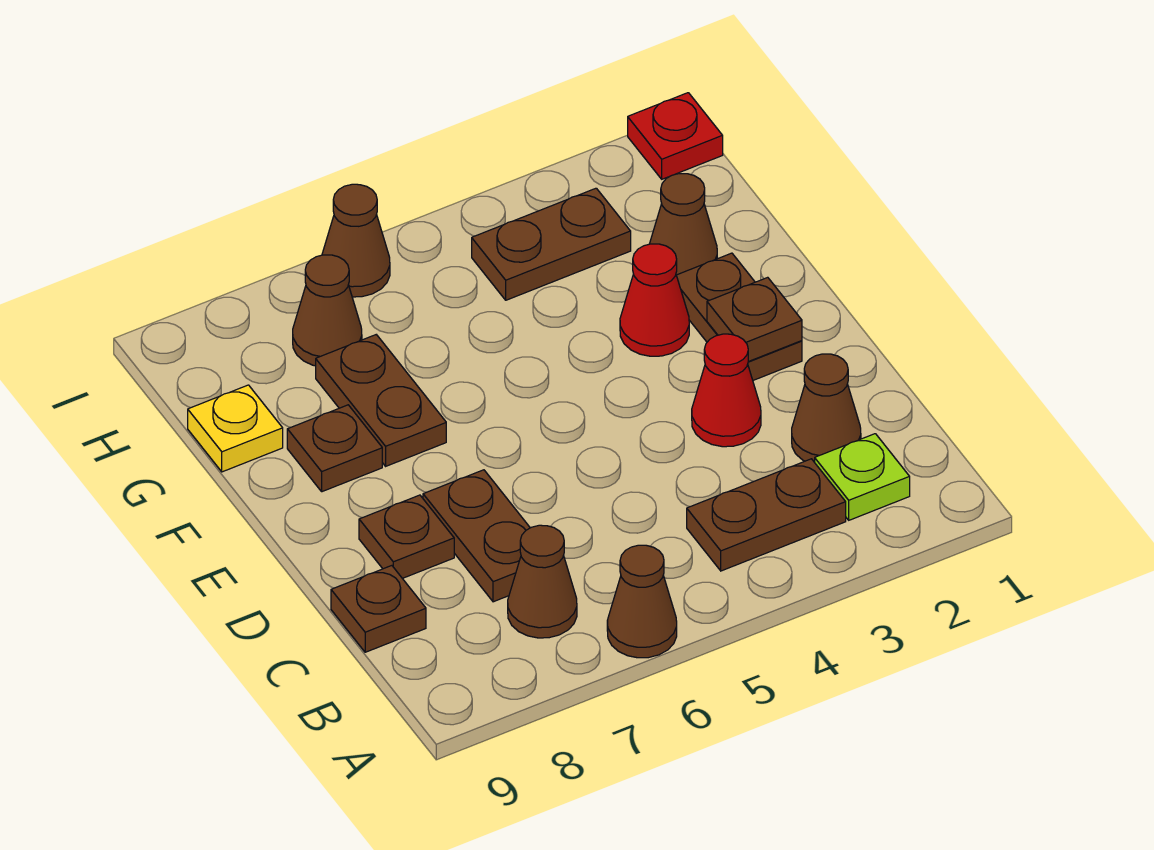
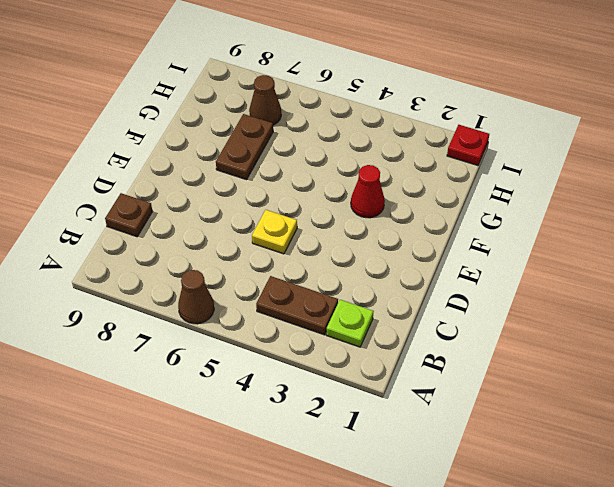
yellow 1x1 plate [252,210,297,254] -> yellow 1x1 plate moved to [188,385,283,472]
none -> brown 1x1 cone [508,525,577,638]
none -> brown 1x1 cone [792,354,861,462]
none -> brown 1x2 plate [423,470,530,602]

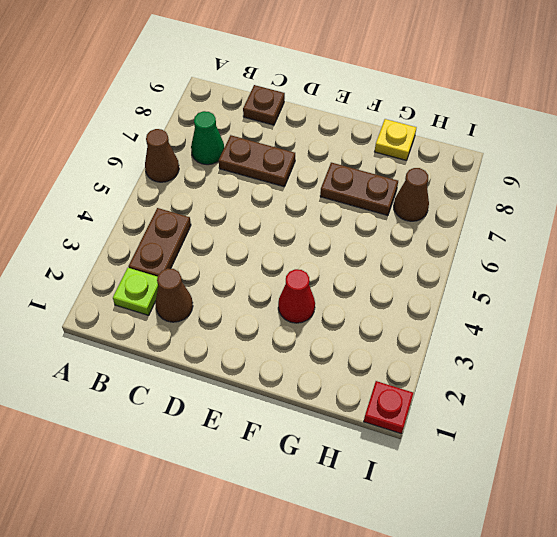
green 1x1 cone [191,111,224,165] -> brown 1x1 cone [508,525,577,638]
none -> red 1x1 cone [692,334,761,447]
none -> brown 1x1 plate [359,495,454,578]
none -> brown 1x2 plate [677,253,802,380]

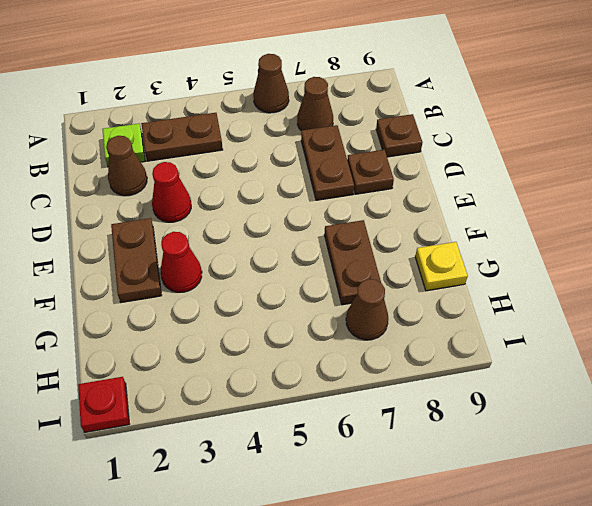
none -> brown 1x1 plate [287,405,382,492]
none -> brown 1x1 cone [650,174,717,275]
none -> brown 1x2 plate [472,188,631,300]

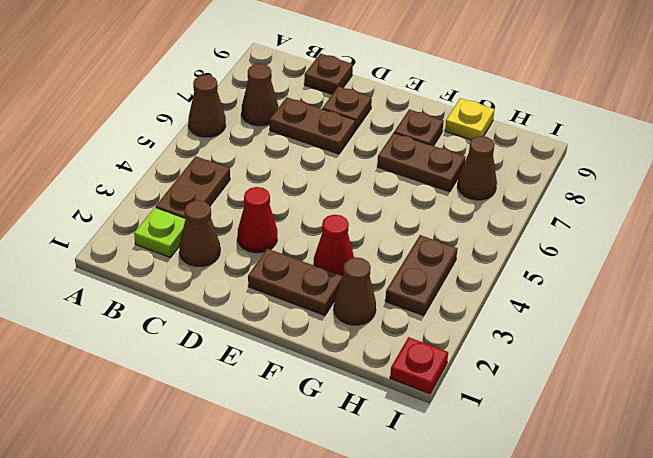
none -> brown 1x1 cone [322,184,390,297]
none -> brown 1x1 plate [707,277,802,362]

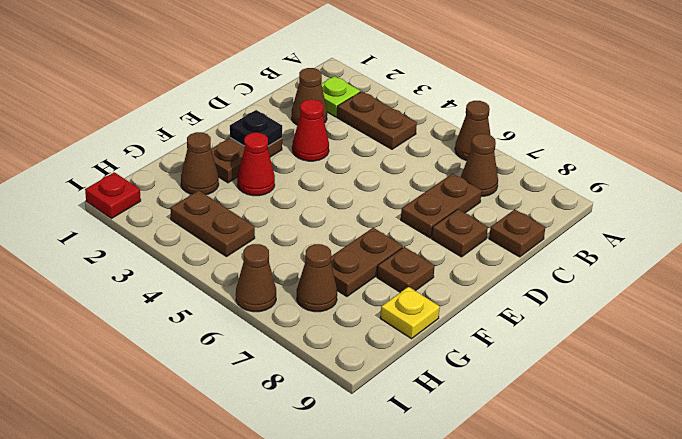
black 1x1 plate [230,110,282,146] -> brown 1x1 plate [707,277,802,362]

